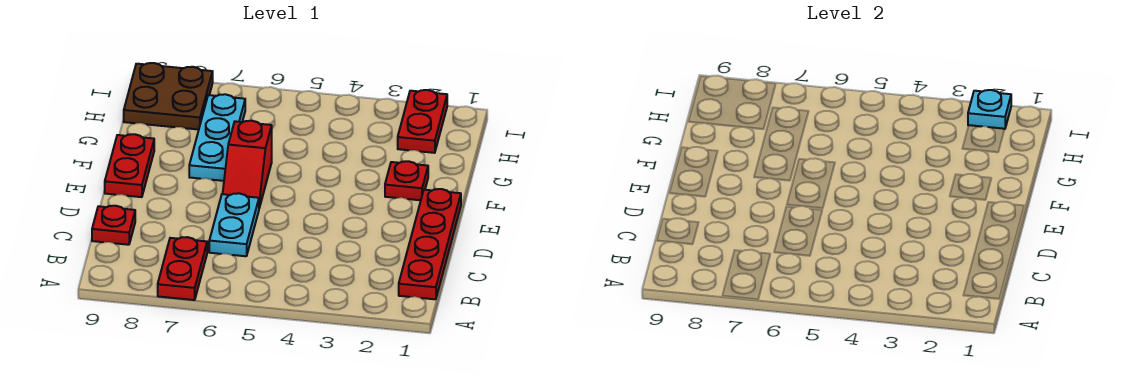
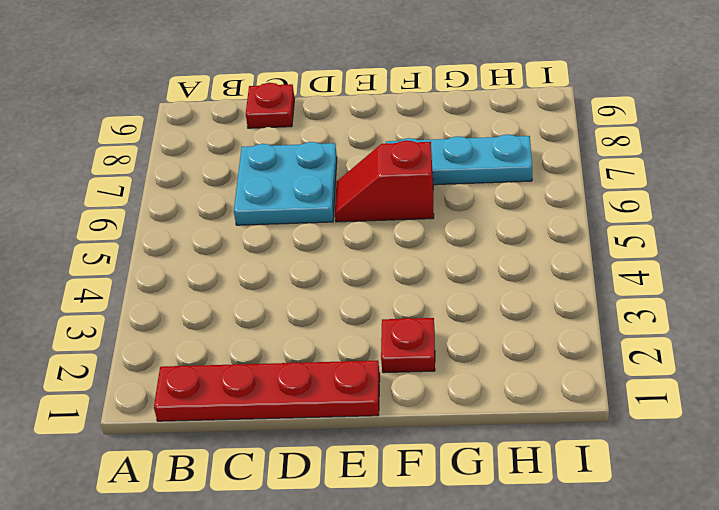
cyan 2x2 plate [234,142,337,225] -> cyan 1x2 plate [209,193,259,256]
none -> red 1x2 plate [158,237,207,300]
none -> red 1x2 plate [105,134,154,197]

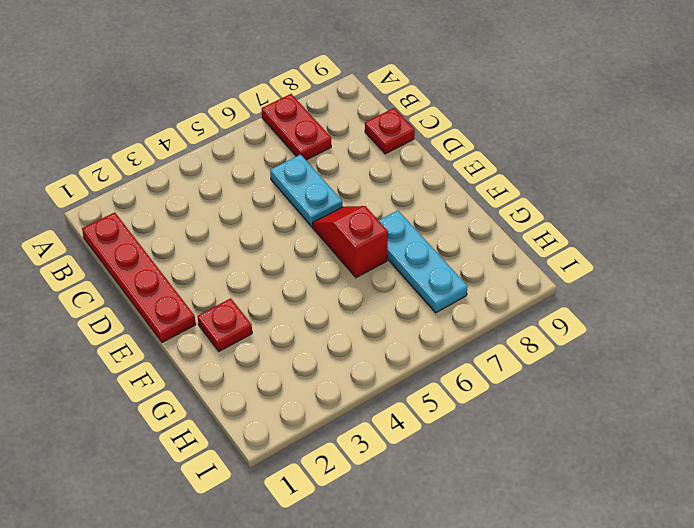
none -> red 1x2 plate [105,134,154,197]
none -> red 1x2 plate [398,90,447,153]

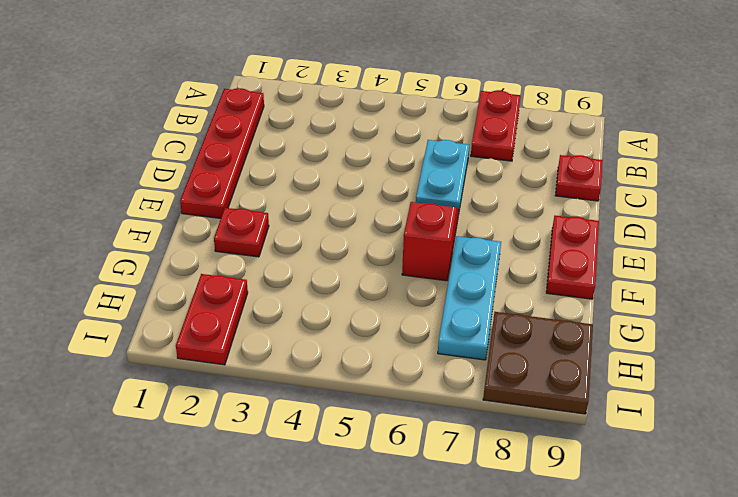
none -> cyan 1x1 plate [968,90,1011,129]

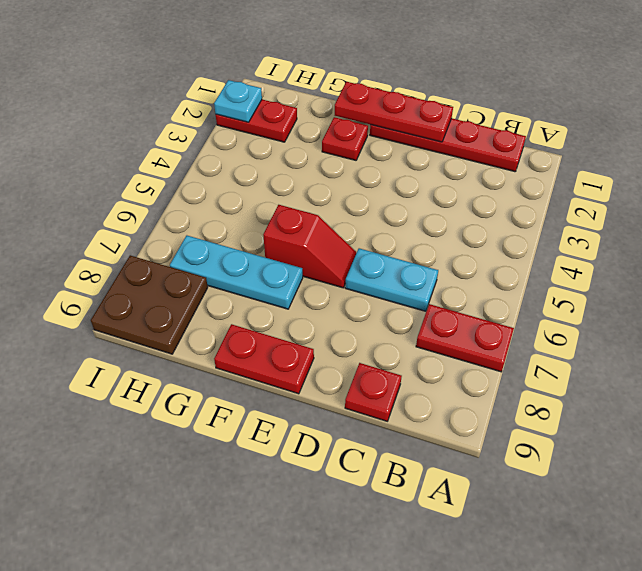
red 1x3 plate [335,82,453,142] -> none

